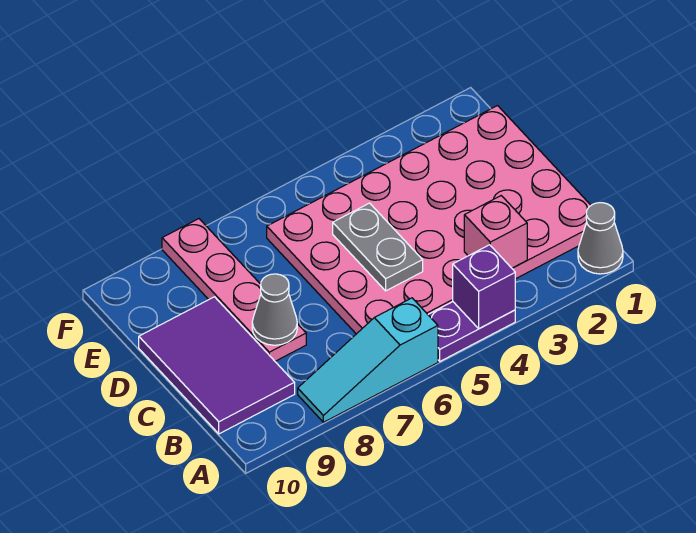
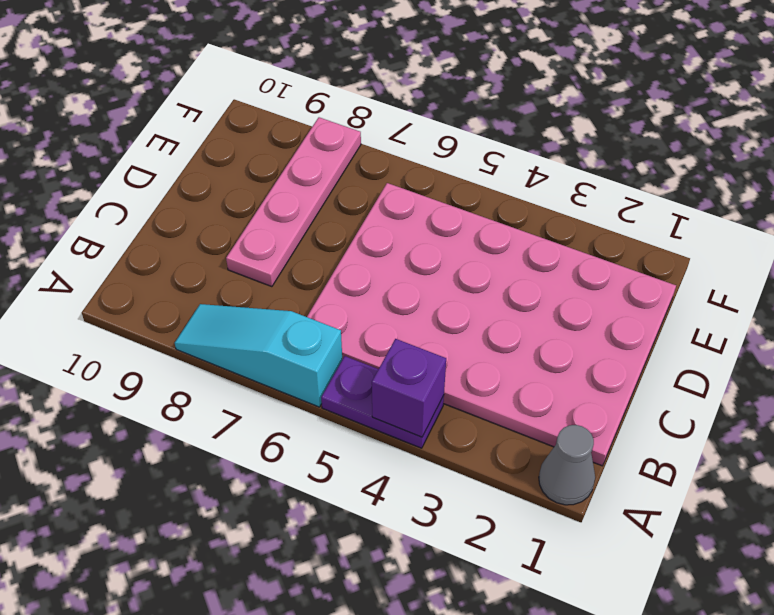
none -> purple 2x3 tile [139,297,295,434]
none -> pink 1x1 brick [464,196,527,268]

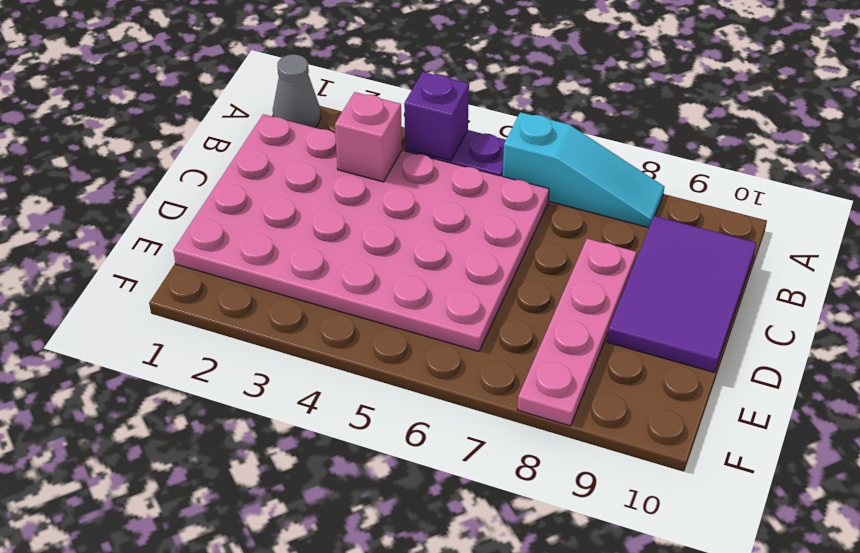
none -> grey 1x2 plate [333,203,423,291]
none -> grey 1x1 cone [252,274,297,345]

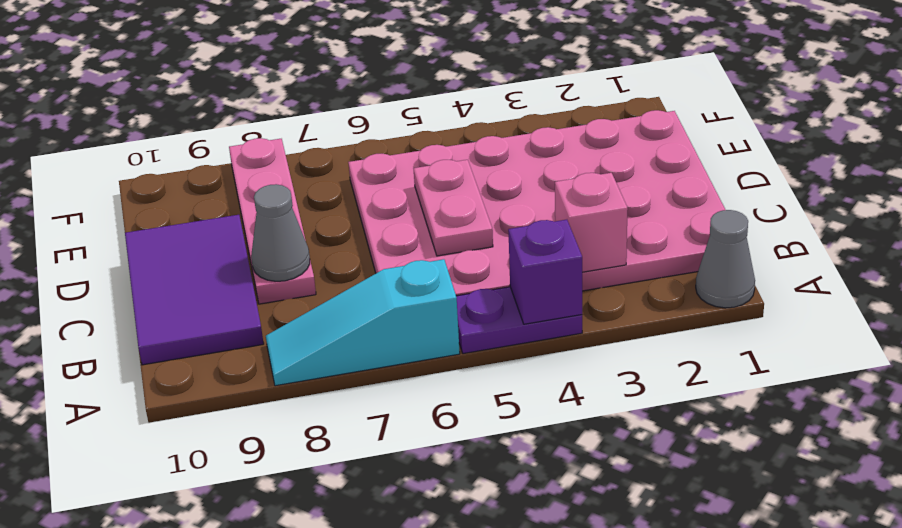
pink 1x2 plate [413,160,493,256] -> grey 1x2 plate [333,203,423,291]

